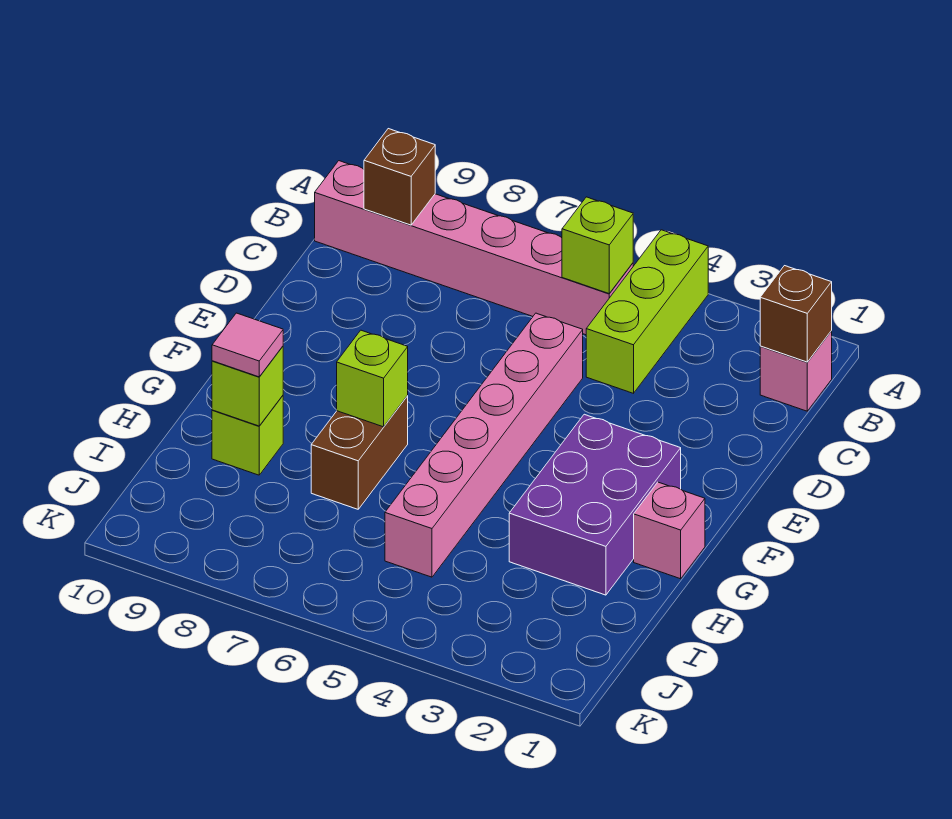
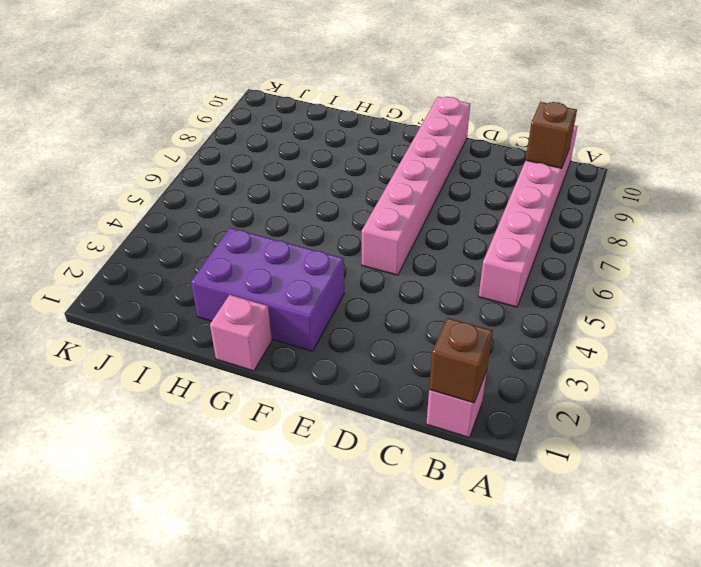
pink 1x6 brick [362,97,470,275] -> pink 1x6 brick turned to [385,313,583,577]
none -> lime 1x3 brick [586,230,708,393]
none -> brown 1x2 brick [311,396,408,509]
none -> lime 1x1 brick [212,396,283,475]

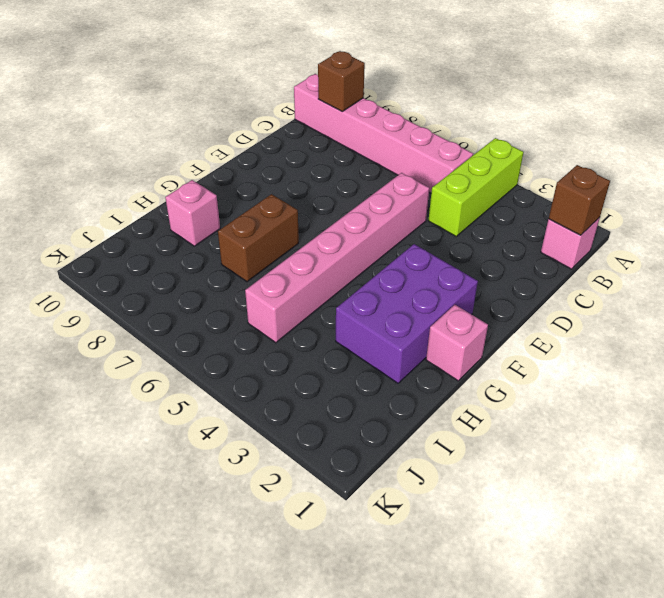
pink 1x1 brick [165,180,220,246] -> lime 1x1 brick [212,396,283,475]
none -> lime 1x1 brick [562,197,633,294]
none -> lime 1x1 brick [337,330,408,427]
none -> lime 1x1 brick [212,346,283,426]

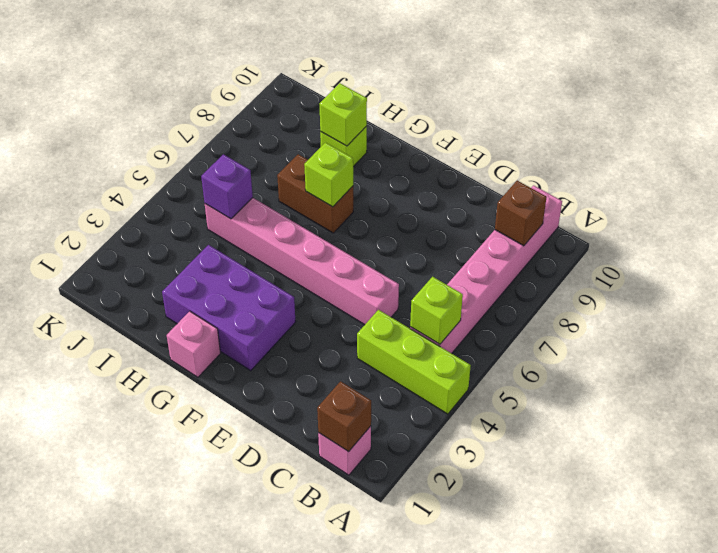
purple 1x1 brick [201,154,253,219] -> none
none -> pink 1x1 tile [212,313,283,377]

